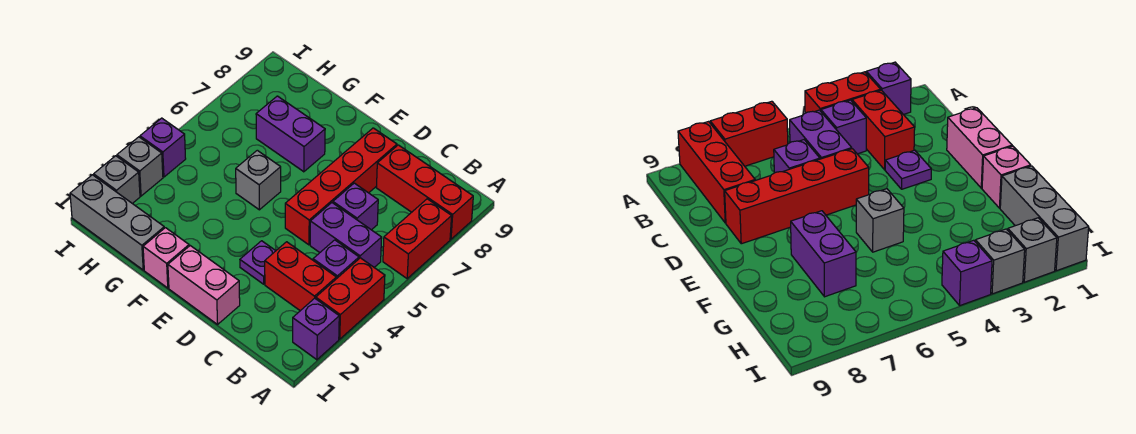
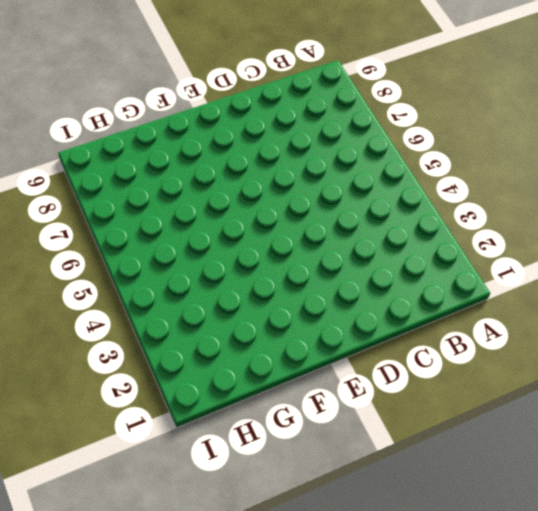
none -> purple 1x1 brick [293,298,339,360]
none -> red 1x2 brick [316,258,385,339]
none -> red 1x2 brick [383,199,452,279]

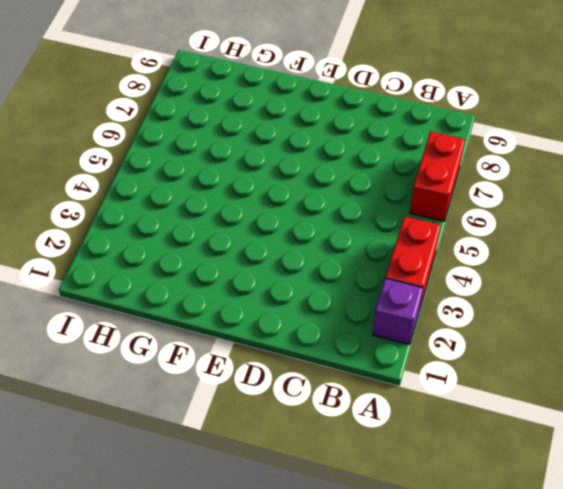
none -> red 1x3 brick [377,145,473,239]
none -> red 1x2 brick [265,242,336,311]
none -> purple 1x1 brick [313,240,359,279]

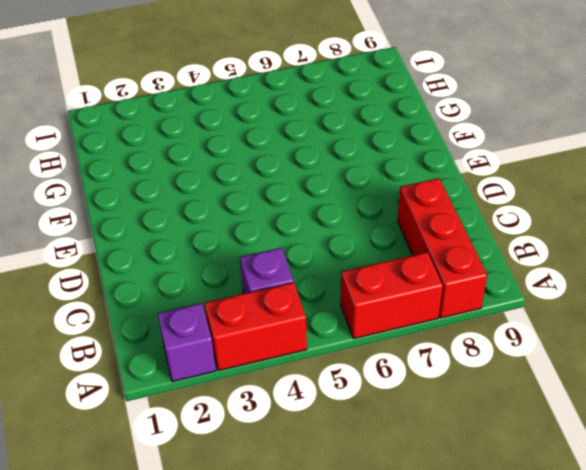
none -> red 1x2 brick [265,242,336,311]
none -> purple 1x2 brick [310,203,382,267]
none -> purple 1x1 brick [333,183,378,230]

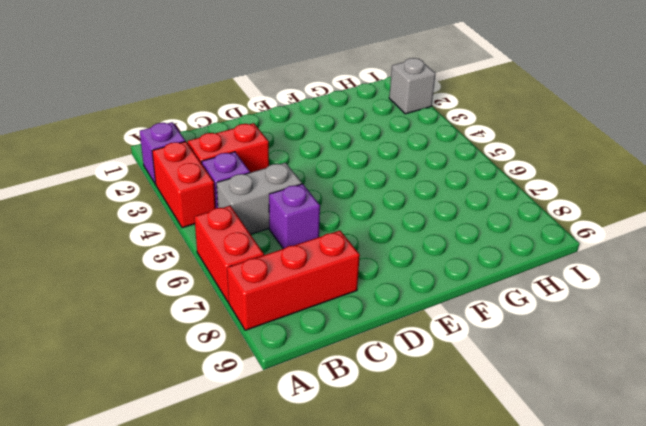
grey 1x2 brick [217,163,302,234] -> purple 1x2 brick [310,203,382,267]
none -> pink 1x2 brick [168,246,240,324]
none -> purple 1x1 plate [240,241,275,284]
none -> red 1x4 brick [285,128,397,245]

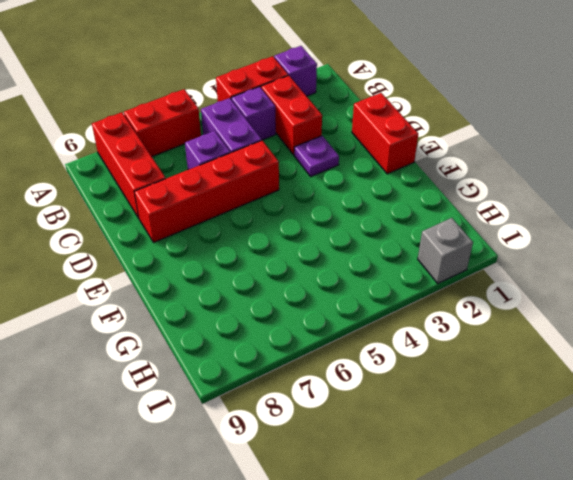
red 1x2 brick [352,93,418,174] -> pink 1x2 brick [168,246,240,324]
none -> pink 1x1 brick [143,228,189,288]
none -> grey 1x1 brick [236,150,281,210]
none -> purple 1x2 brick [256,96,325,172]

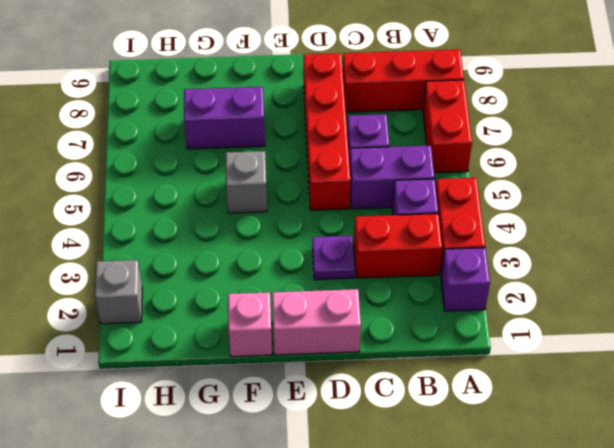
none -> grey 1x3 brick [70,175,164,270]
none -> grey 1x1 brick [117,137,163,196]
none -> purple 1x1 brick [140,118,186,177]

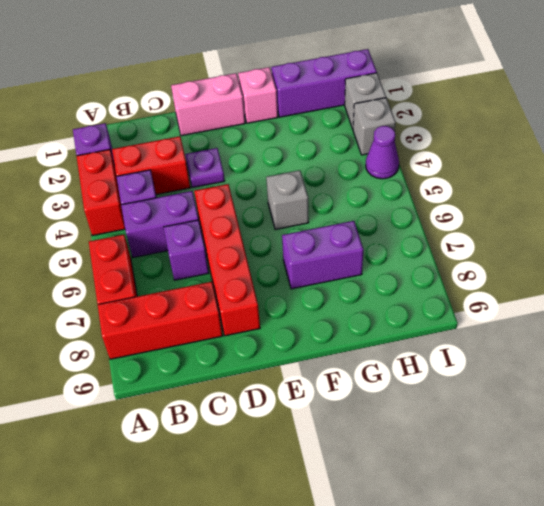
purple 1x3 brick [271,49,377,117] -> grey 1x3 brick [70,175,164,270]
purple 1x1 cone [366,126,399,179] -> purple 1x1 brick [140,118,186,177]

